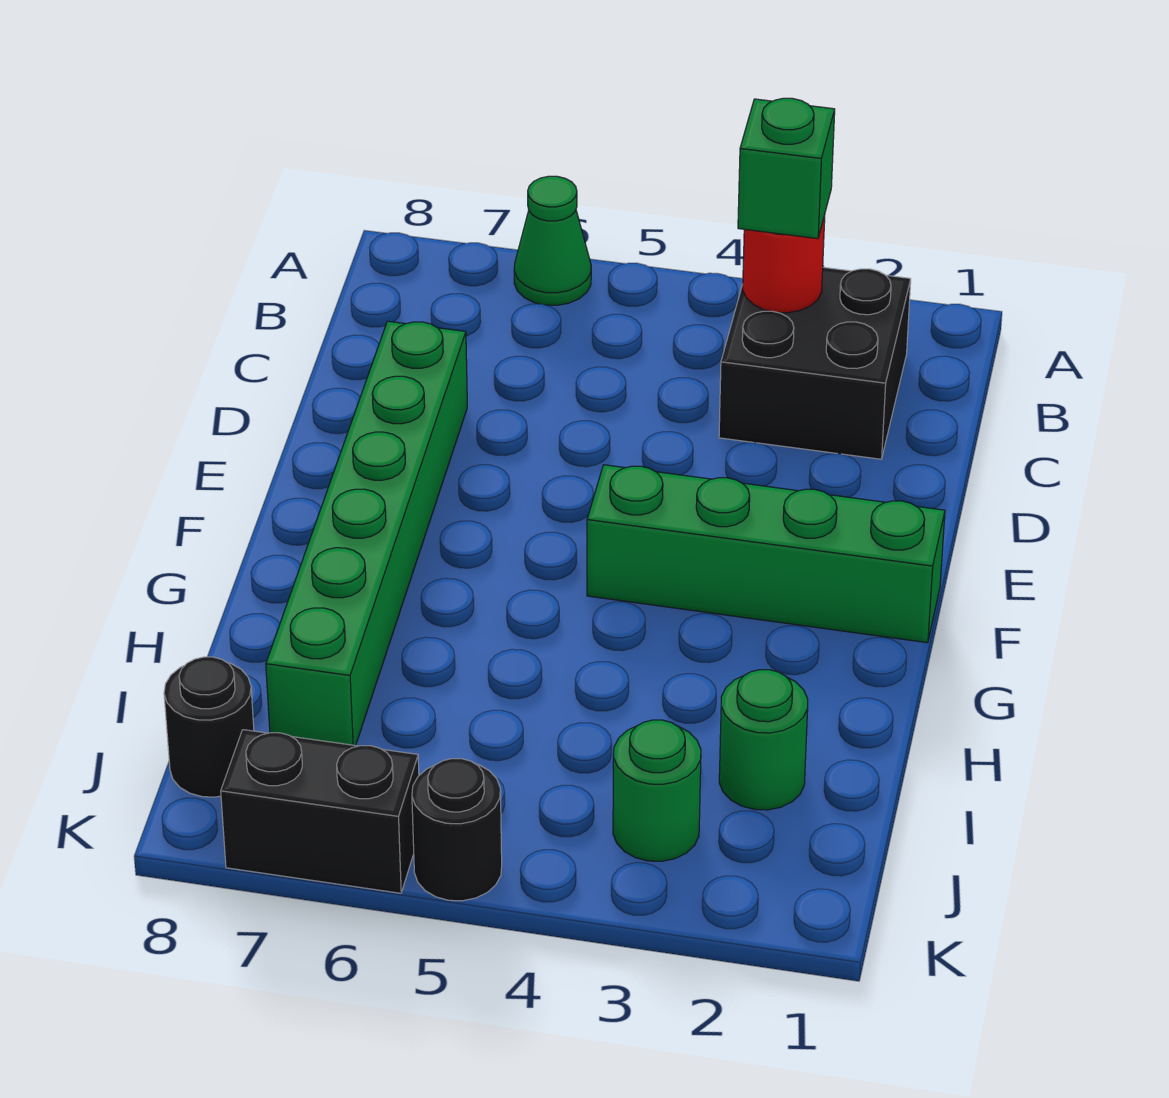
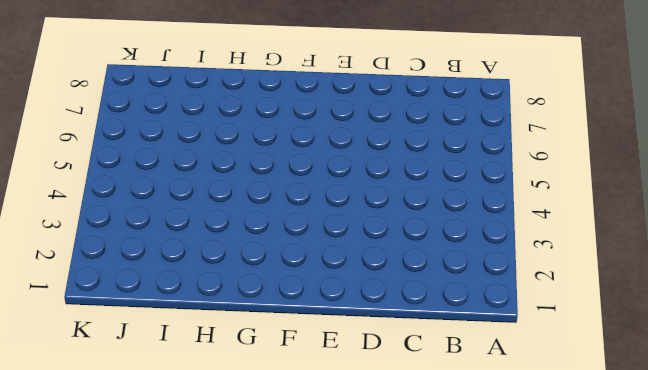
none -> green 1x1 cone [514,176,591,305]
none -> black 2x2 brick [719,267,911,459]

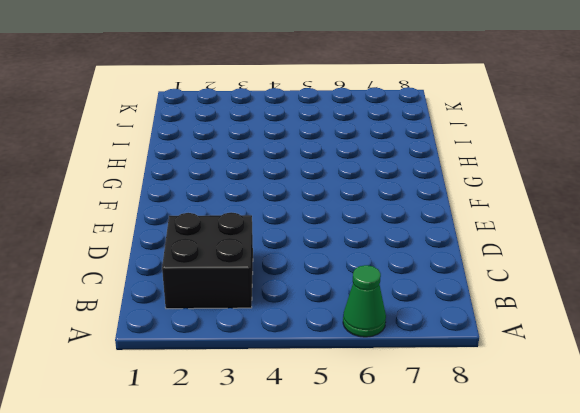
none -> green 1x6 brick [266,321,467,746]
none -> green 1x4 brick [587,465,945,643]

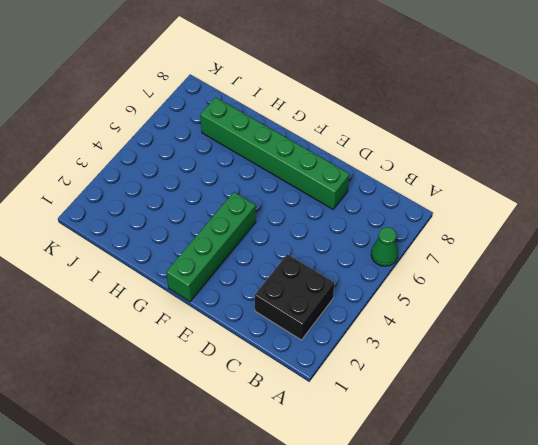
none -> green 1x1 round brick [719,670,808,810]
none -> green 1x1 round brick [613,720,701,861]

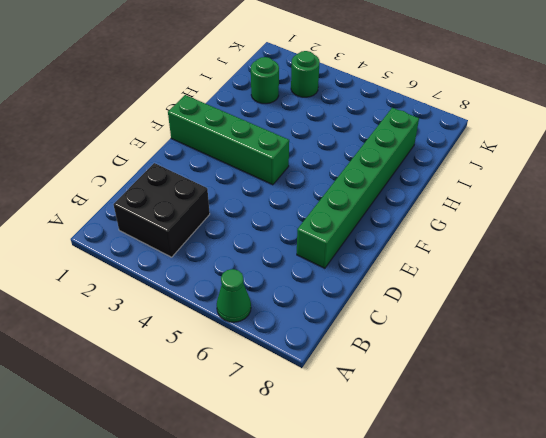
none -> black 1x1 round brick [164,657,254,797]
none -> black 1x1 round brick [412,759,502,901]

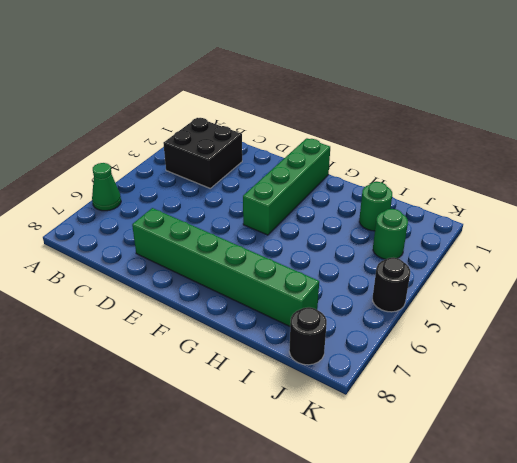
none -> black 1x2 brick [221,730,419,893]
none -> red 1x1 round brick [743,215,825,313]

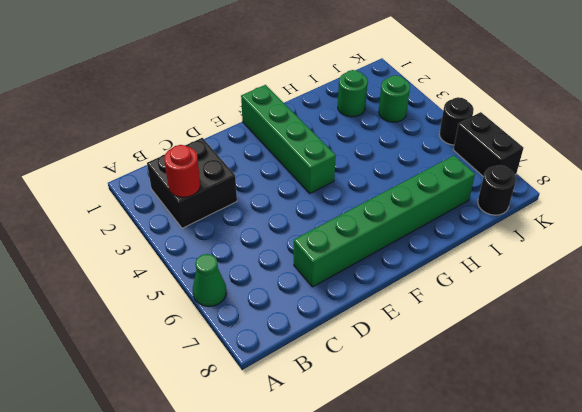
none -> green 1x1 brick [738,98,835,239]

